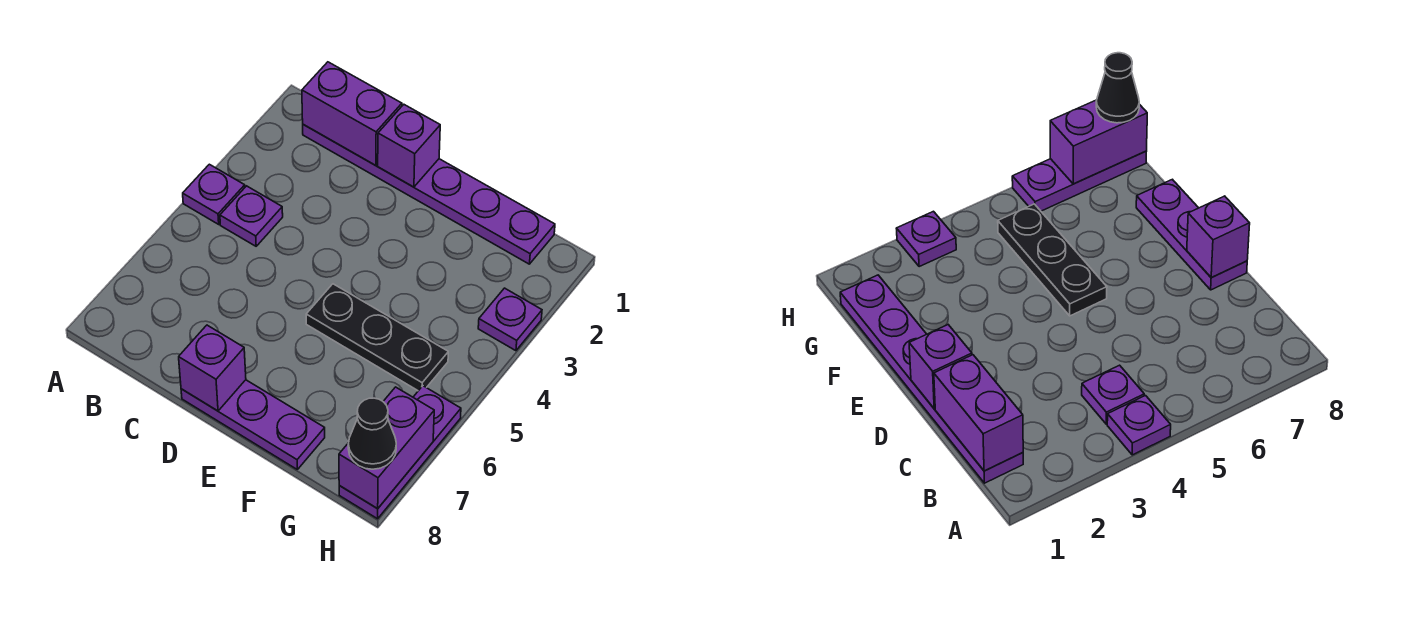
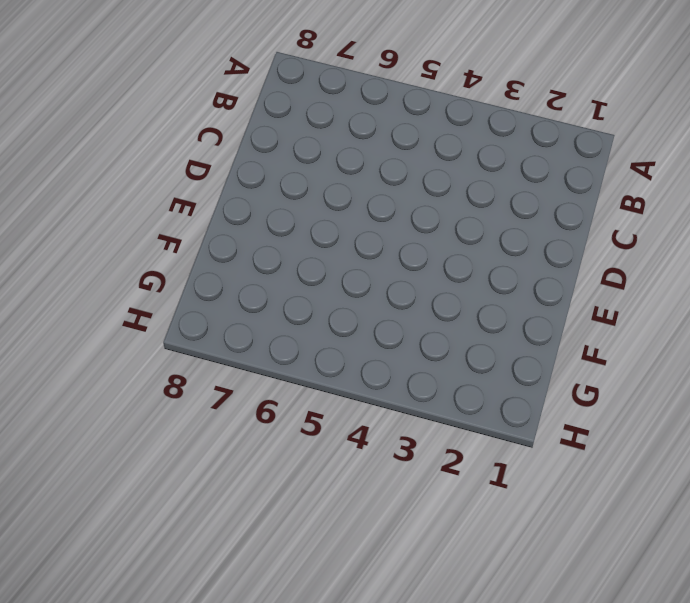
none -> purple 1x1 plate [183,164,245,224]
none -> purple 1x6 plate [303,125,555,264]
none -> purple 1x1 plate [220,186,283,246]

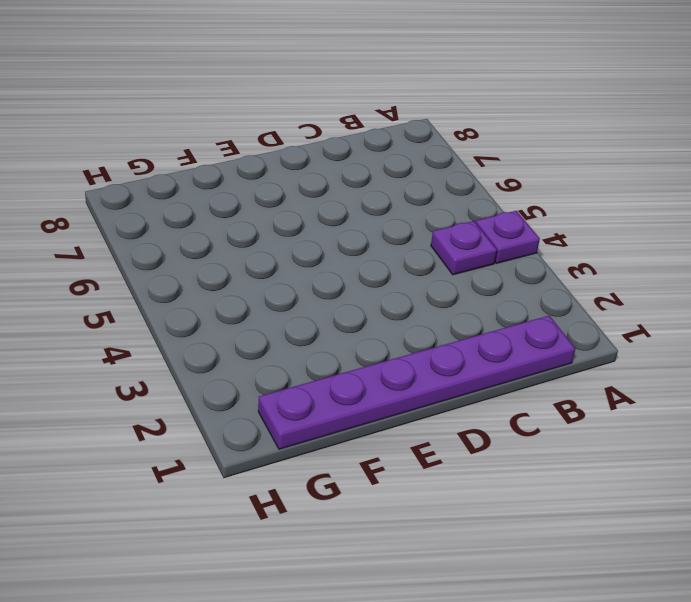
none -> purple 1x3 plate [181,380,325,469]
none -> black 1x3 plate [306,284,448,391]
none -> purple 1x1 plate [478,288,542,351]

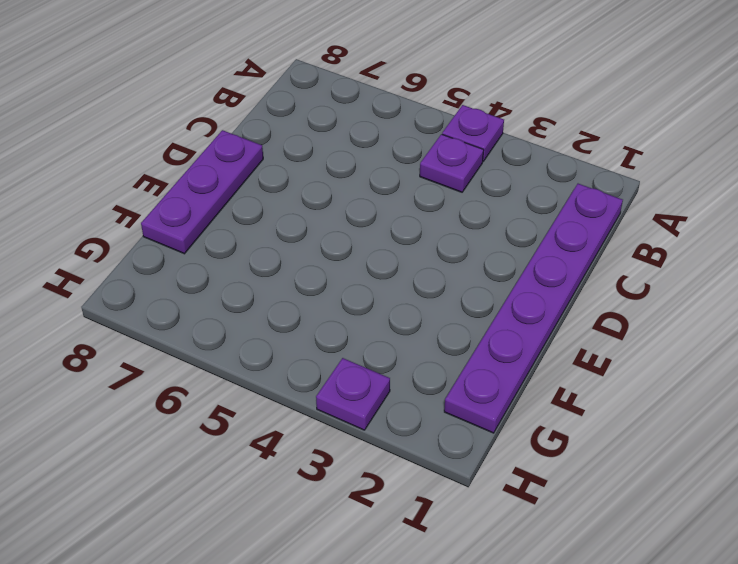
none -> black 1x3 plate [306,284,448,391]
none -> purple 1x3 plate [339,386,461,519]
none -> purple 1x2 brick [302,62,402,166]

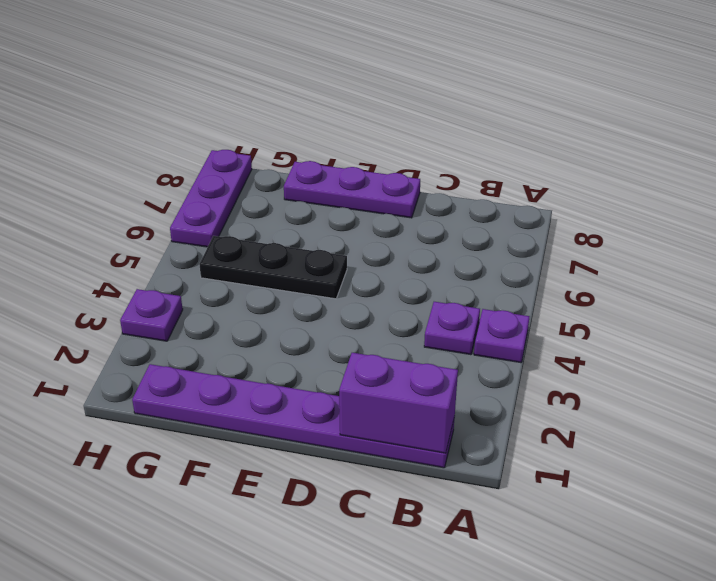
none -> purple 1x1 brick [378,105,440,187]
none -> purple 1x1 brick [179,325,246,411]
none -> purple 1x2 brick [339,387,434,509]

